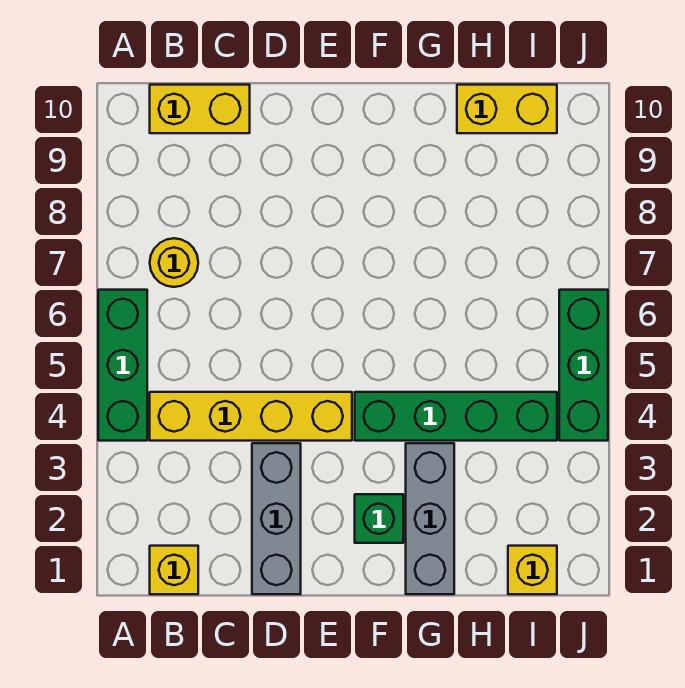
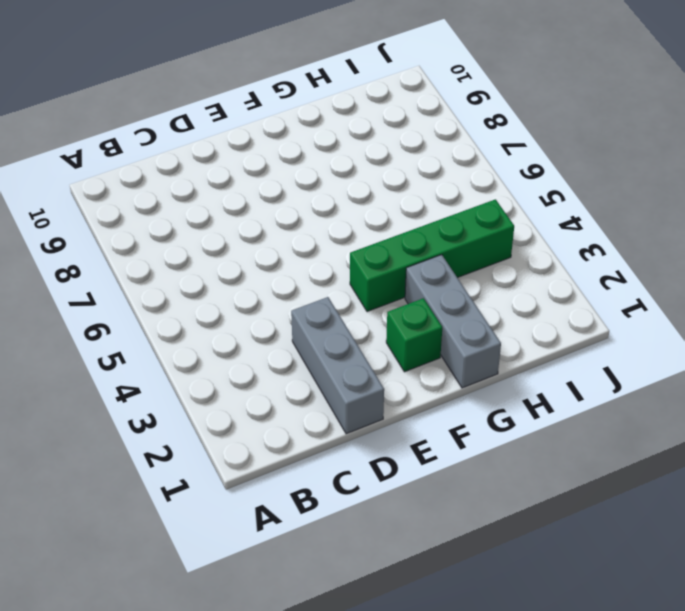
none -> green 1x3 brick [98,290,147,441]
none -> yellow 1x1 brick [150,546,198,594]
none -> yellow 1x4 brick [150,392,352,441]

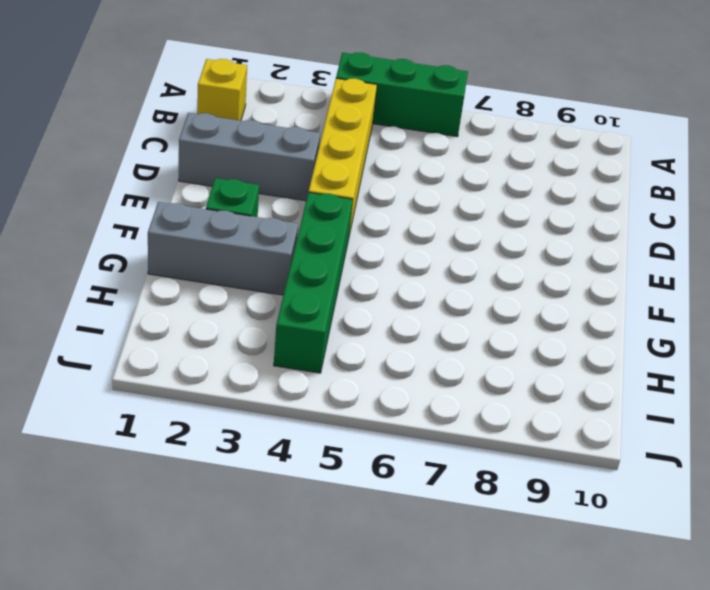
none -> yellow 1x1 round brick [150,238,198,287]
none -> yellow 1x2 brick [150,85,250,133]
none -> yellow 1x2 brick [457,85,557,133]

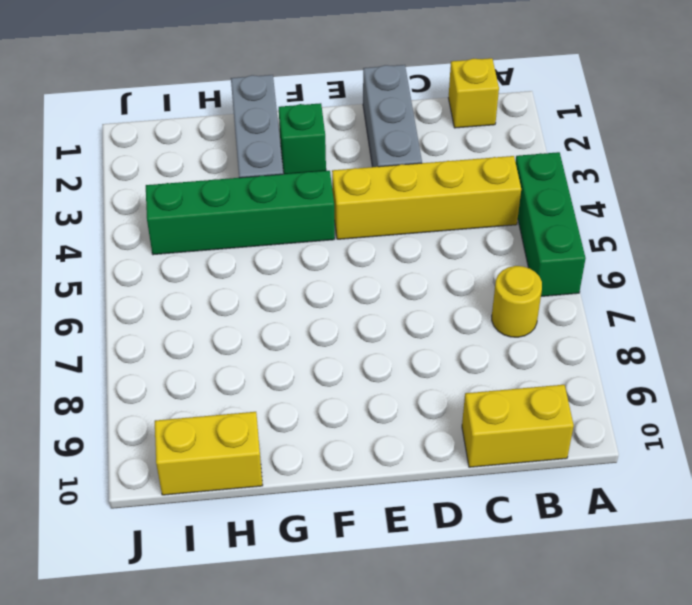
none -> yellow 1x1 brick [508,546,557,594]
none -> green 1x3 brick [559,290,608,441]

